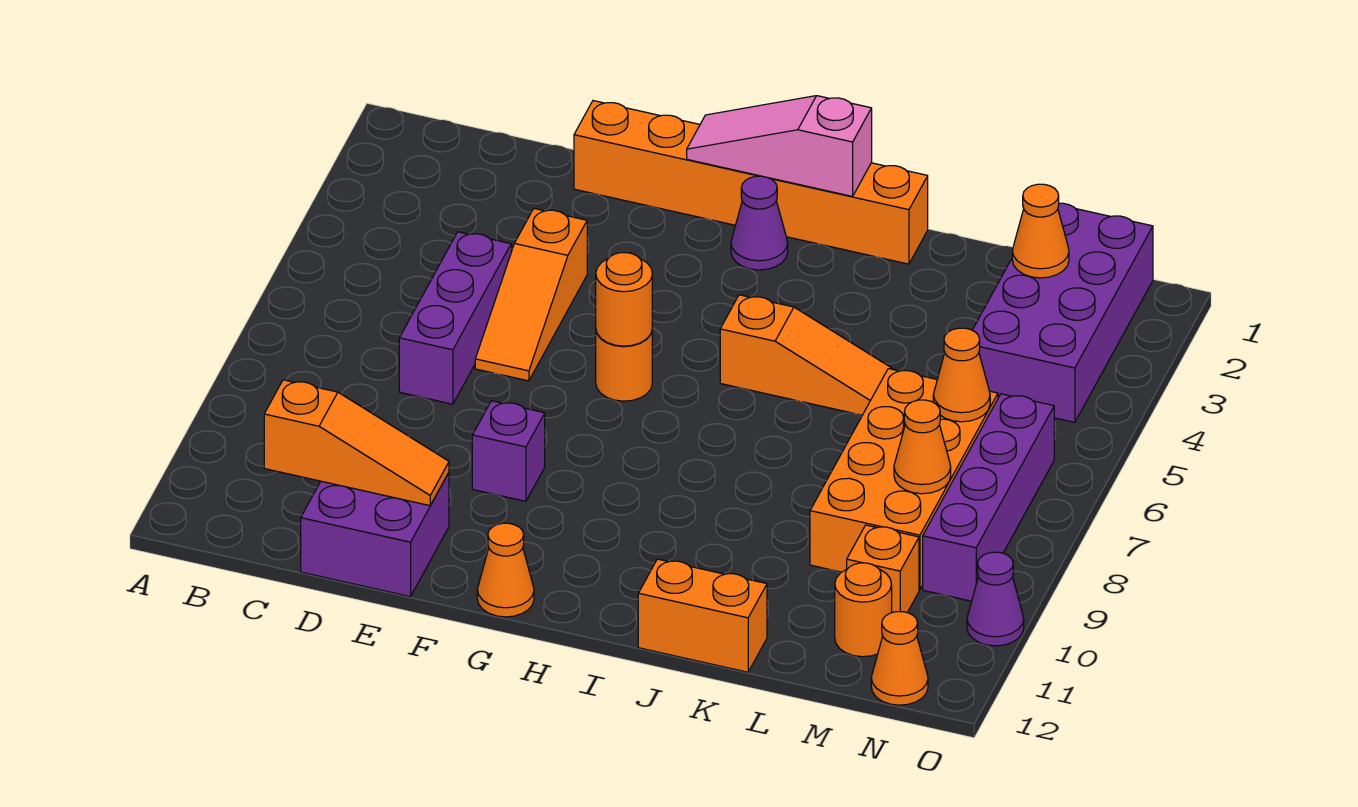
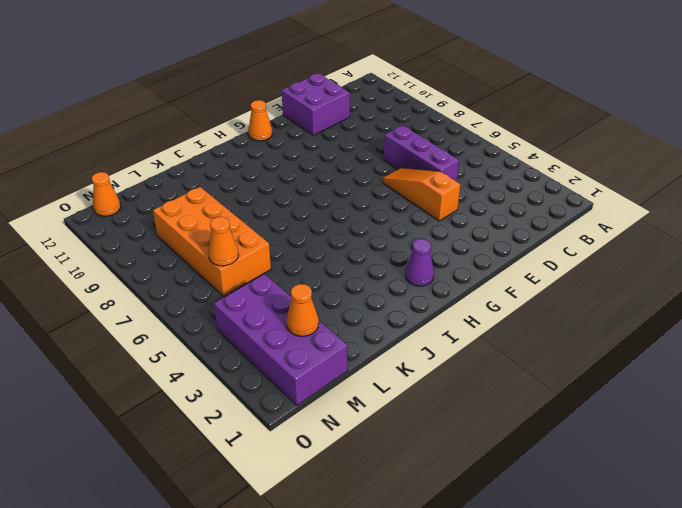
none -> orange 1x6 brick [574,101,928,264]
none -> purple 1x1 brick [472,401,545,501]
none -> orange 1x1 round brick [596,332,652,401]

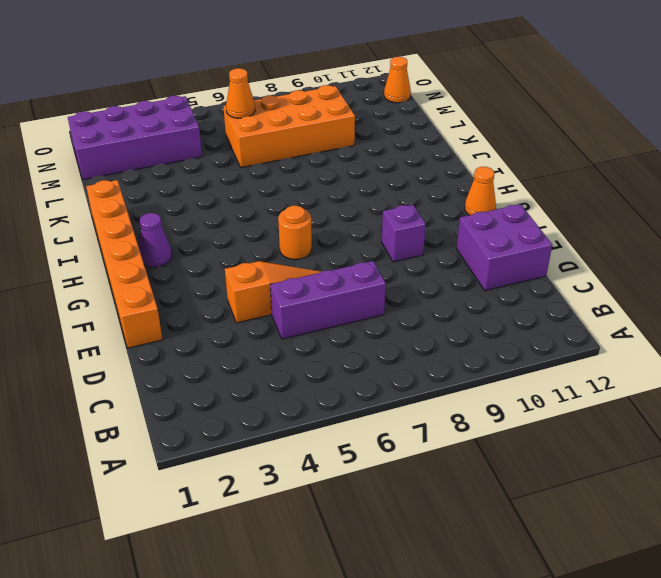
none -> orange 1x3 slope [720,295,894,415]
none -> orange 1x2 brick [638,559,767,672]
none -> orange 1x1 brick [847,525,919,613]

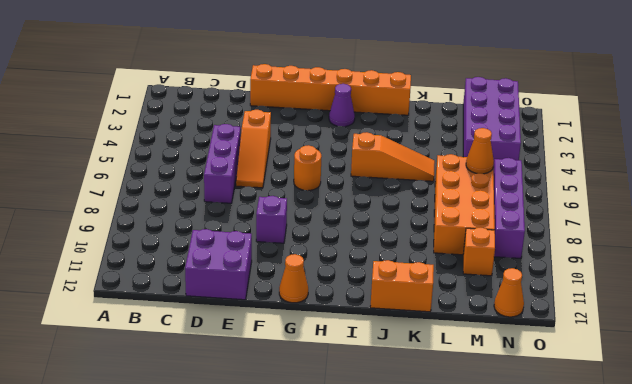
none -> orange 1x1 round brick [835,563,892,657]
none -> purple 1x1 cone [967,552,1024,646]
none -> orange 1x3 slope [264,380,449,506]

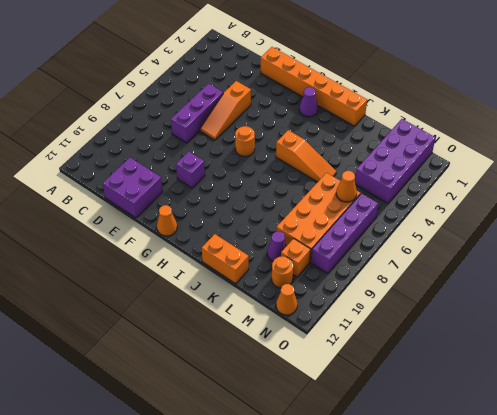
purple 1x1 cone [267,231,286,261] -> purple 1x1 cone moved to [967,552,1024,646]
none -> orange 1x3 slope [264,380,449,506]
none -> pink 1x3 slope [687,96,872,196]
none -> orange 1x1 round brick [596,253,652,346]

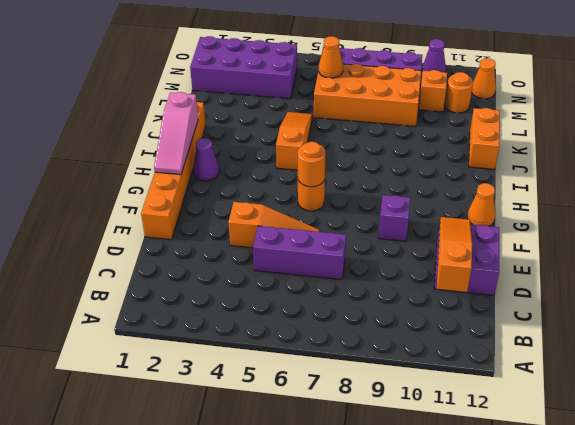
none -> orange 1x1 cone [1012,184,1069,278]
none -> orange 1x1 cone [894,400,951,494]

